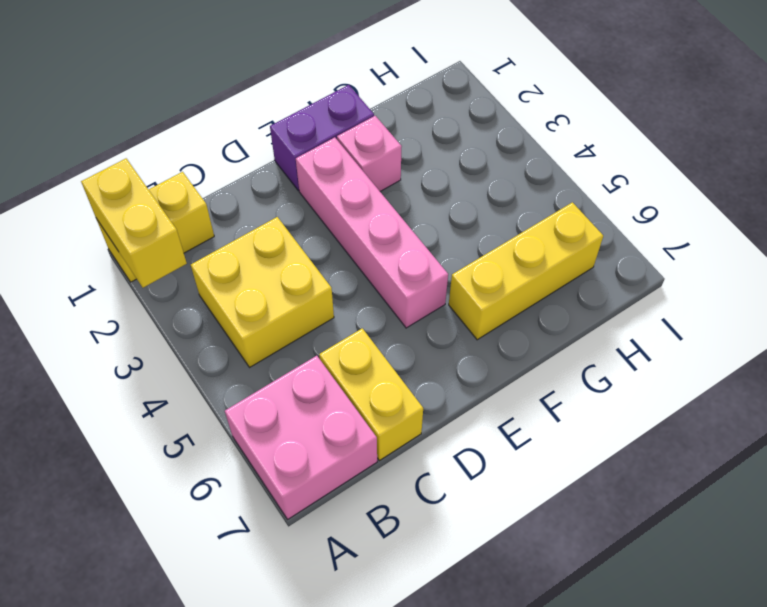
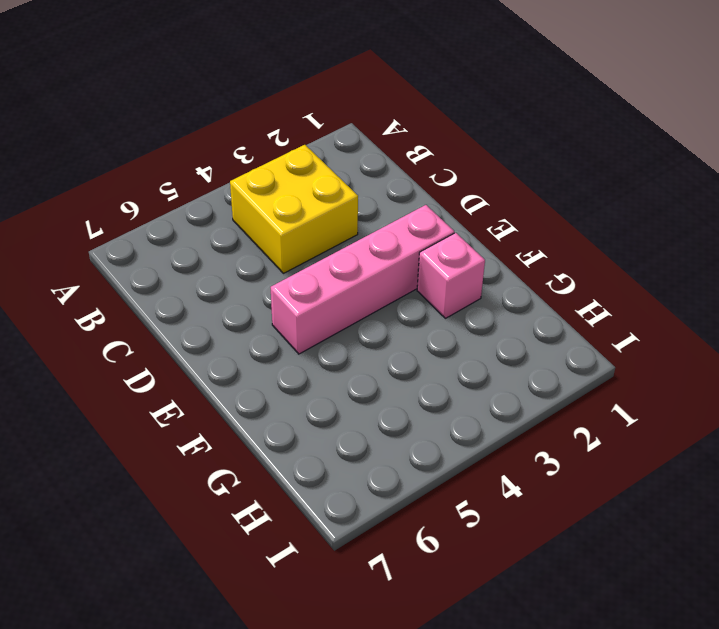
none -> yellow 1x2 brick [97,172,214,282]
none -> pink 2x2 brick [225,356,377,519]

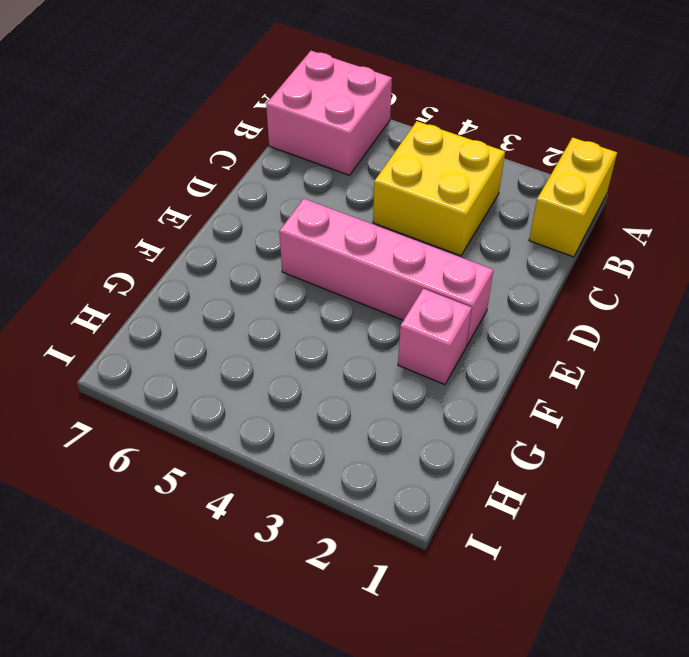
none -> yellow 1x2 brick [319,328,423,461]
none -> purple 1x2 brick [270,85,374,190]

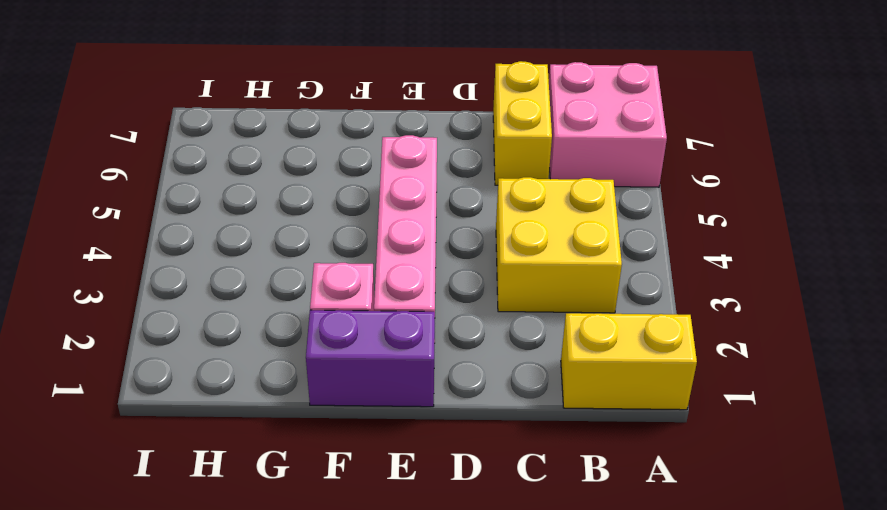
none -> yellow 1x3 brick [449,202,603,340]
none -> yellow 1x2 brick [81,159,187,288]

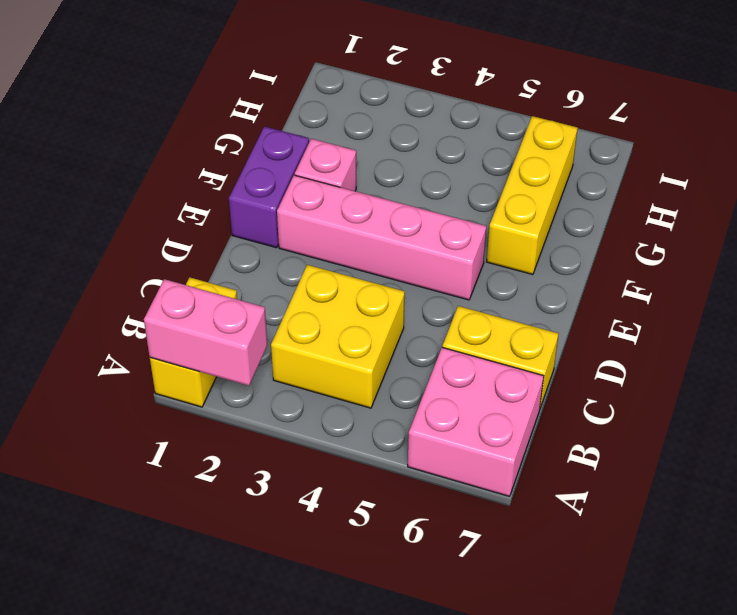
pink 1x2 brick [144,279,268,386] -> yellow 1x2 brick [81,159,187,288]

